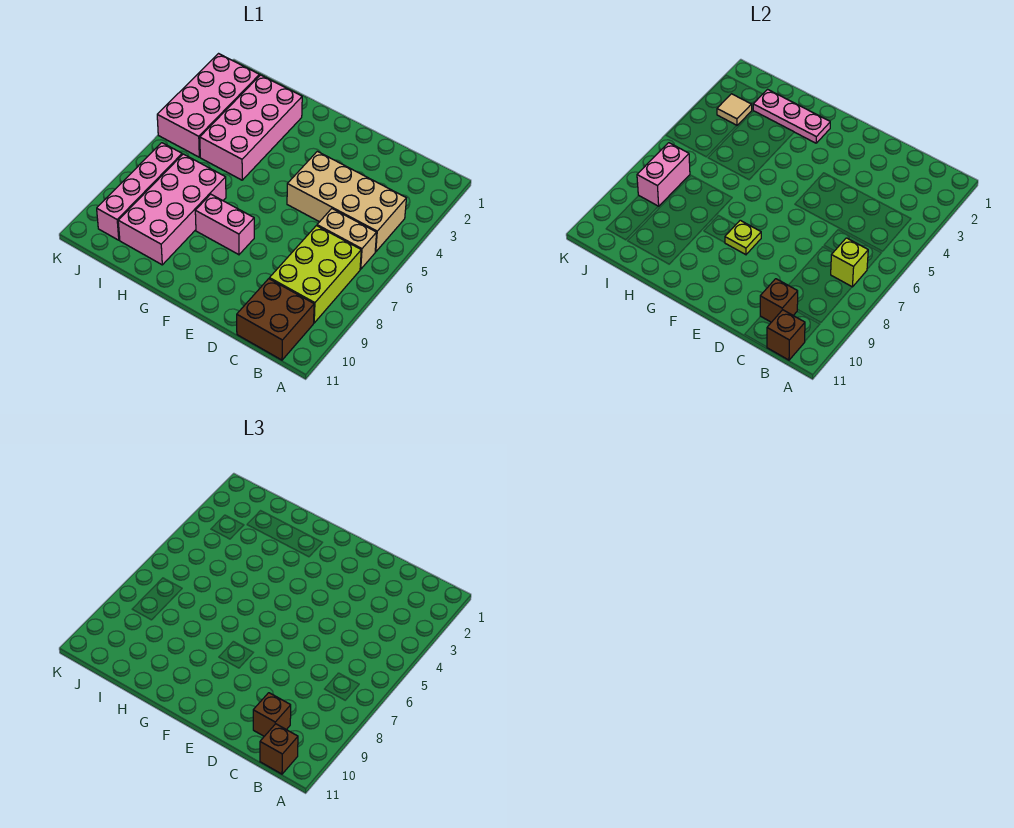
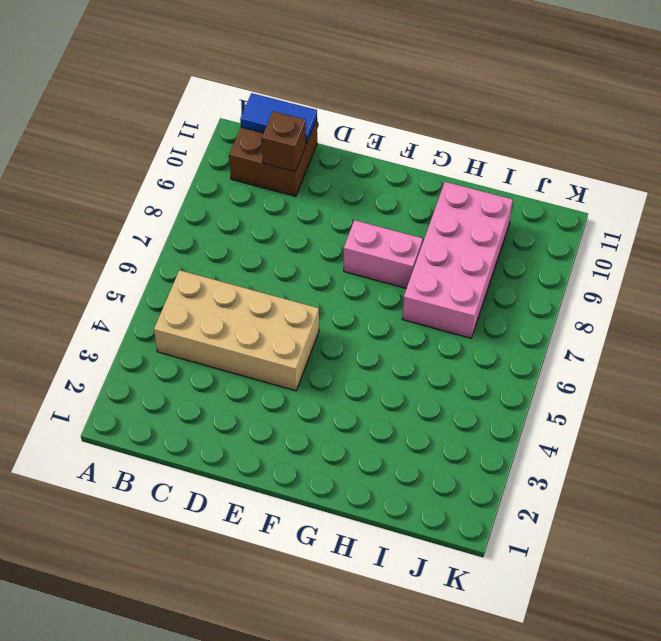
blue 1x2 tile [240,93,317,144] -> brown 1x1 brick [767,310,805,360]
none -> tan 1x2 brick [317,209,377,269]
none -> lime 2x3 brick [269,226,361,323]
none -> pink 2x4 brick [200,75,302,180]

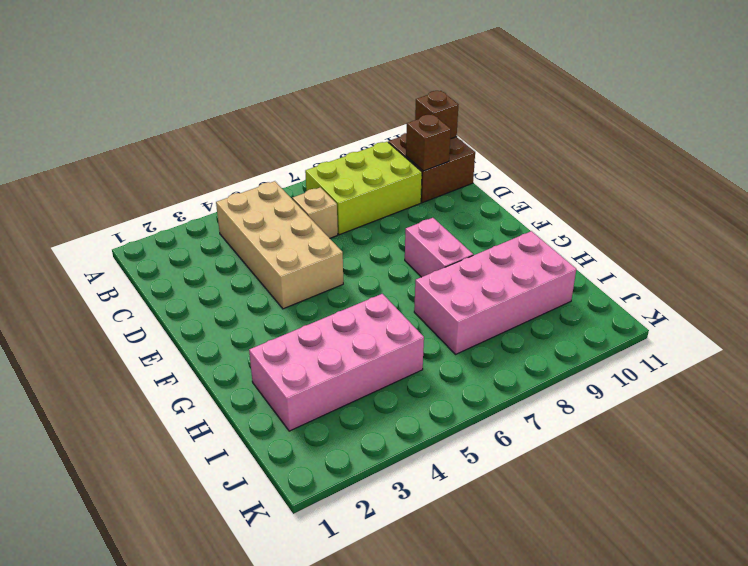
tan 1x1 brick [293,187,338,238] -> tan 1x2 brick [317,209,377,269]
none -> pink 2x4 brick [157,54,260,157]
none -> pink 1x4 brick [97,143,182,240]
none -> lime 1x1 brick [831,238,868,287]

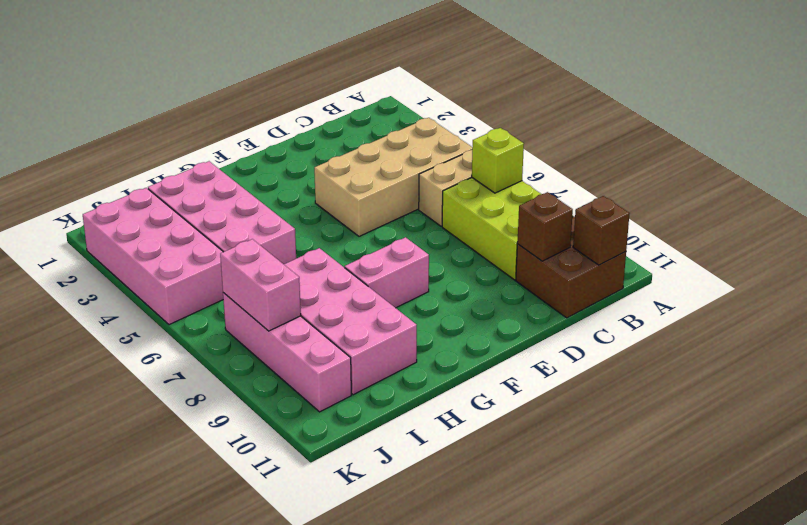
none -> lime 1x1 plate [725,220,761,255]
none -> pink 1x3 plate [753,89,830,143]
none -> tan 1x1 tile [717,94,752,125]

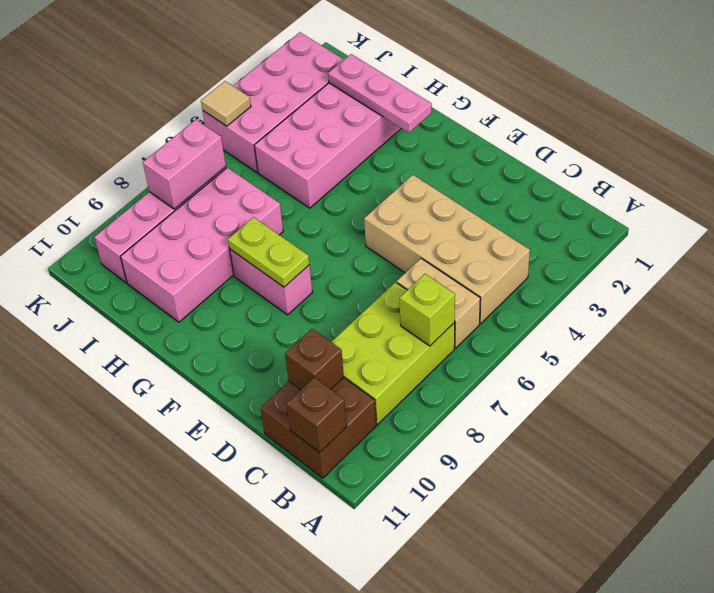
lime 1x2 plate [228,217,310,287] -> lime 1x1 plate [725,220,761,255]
tan 1x1 tile [201,81,251,126] -> tan 1x1 tile moved to [717,94,752,125]
none -> brown 1x1 brick [260,724,298,774]
none -> brown 1x1 brick [253,693,291,736]

